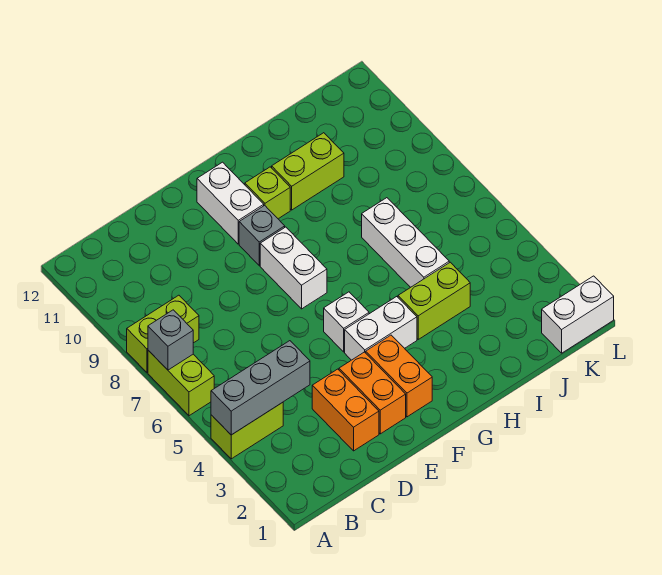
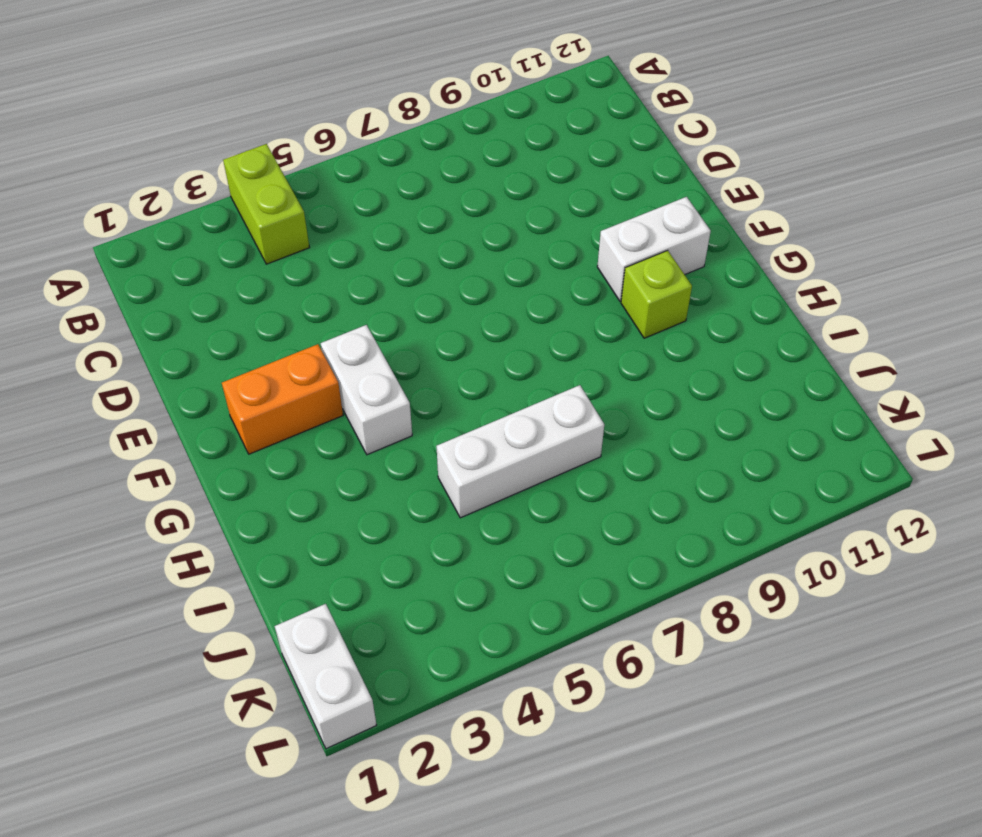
none -> lime 1x2 brick [148,350,214,416]
none -> lime 1x2 brick [127,295,199,372]
none -> orange 1x2 brick [312,369,379,451]

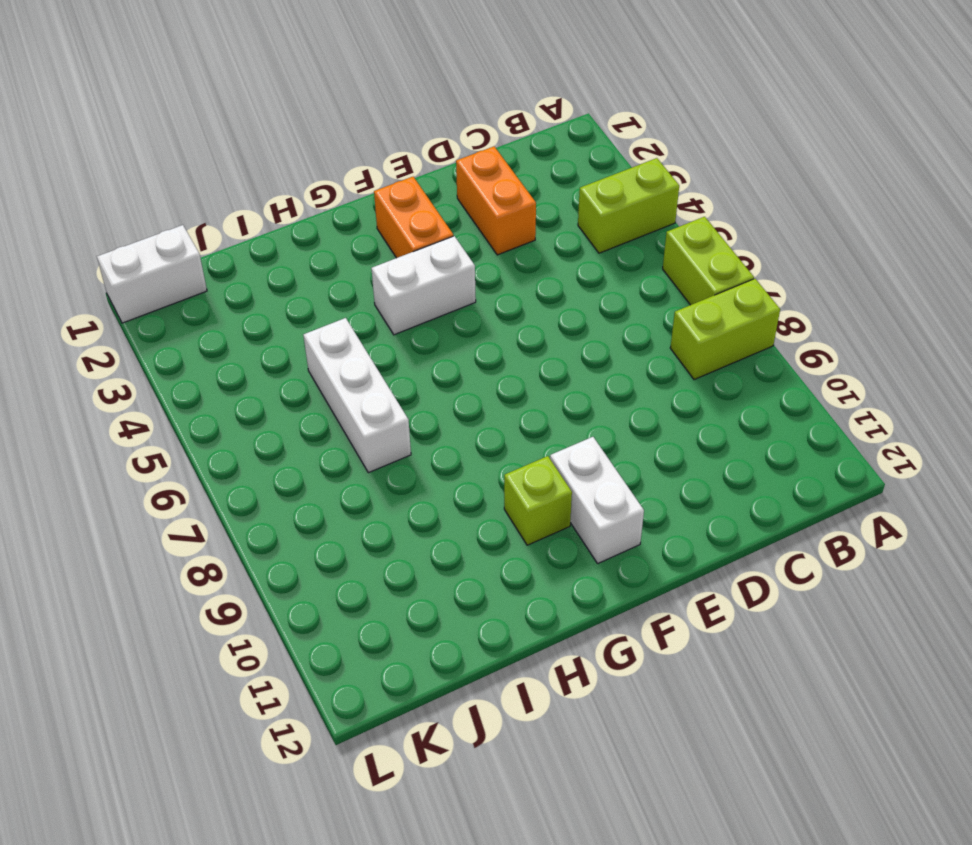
none -> orange 1x2 brick [339,352,406,434]
none -> white 1x1 brick [324,292,369,352]
none -> white 1x2 brick [260,227,327,309]

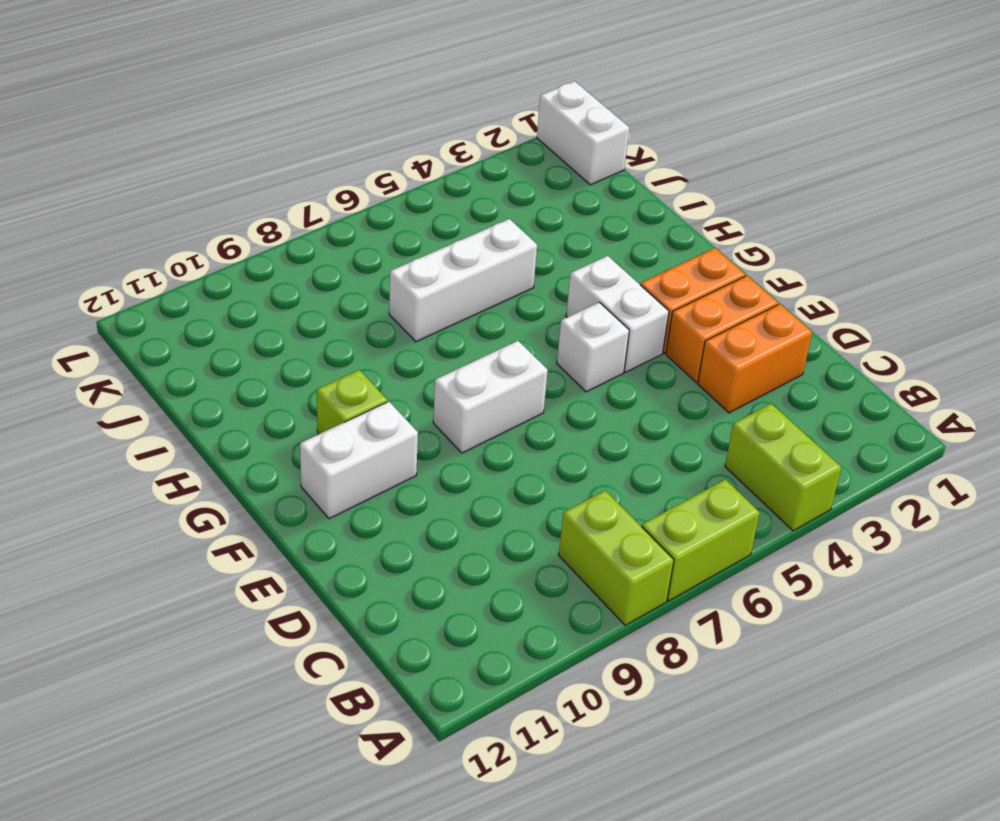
none -> grey 1x1 brick [239,205,285,266]
none -> lime 1x2 brick [398,262,470,339]
none -> lime 1x2 brick [272,133,344,210]

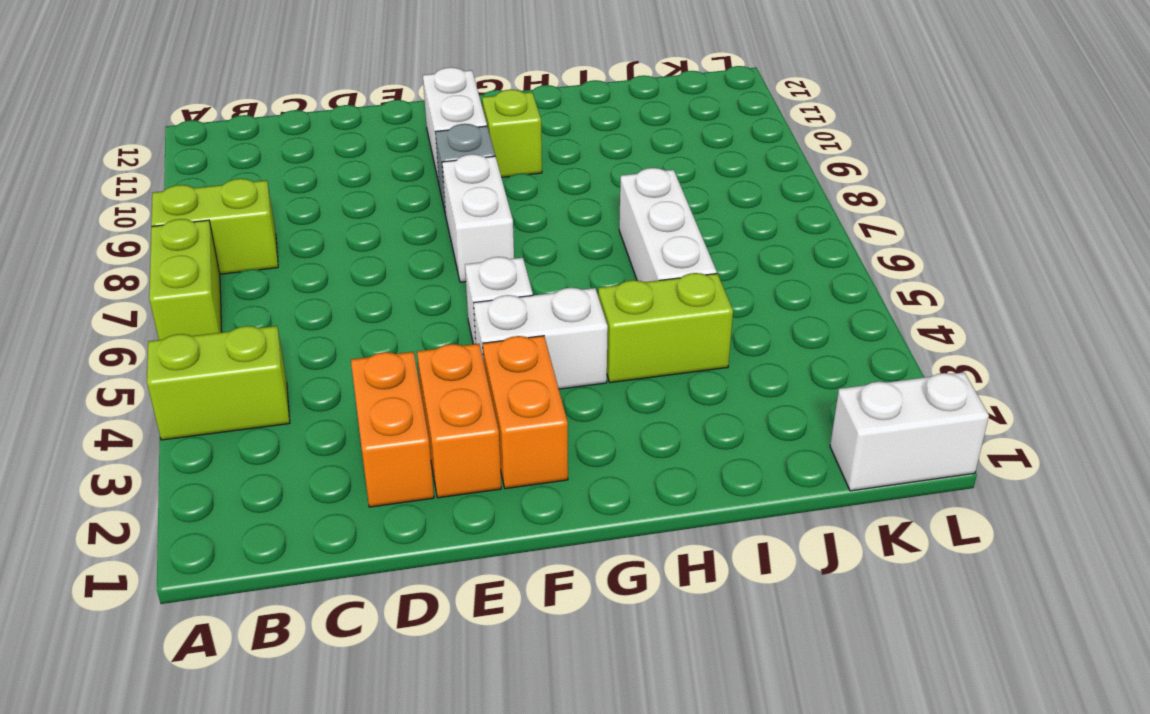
none -> lime 1x2 brick [272,133,344,210]
none -> grey 1x3 brick [211,341,310,435]
none -> grey 1x1 brick [148,310,193,370]

